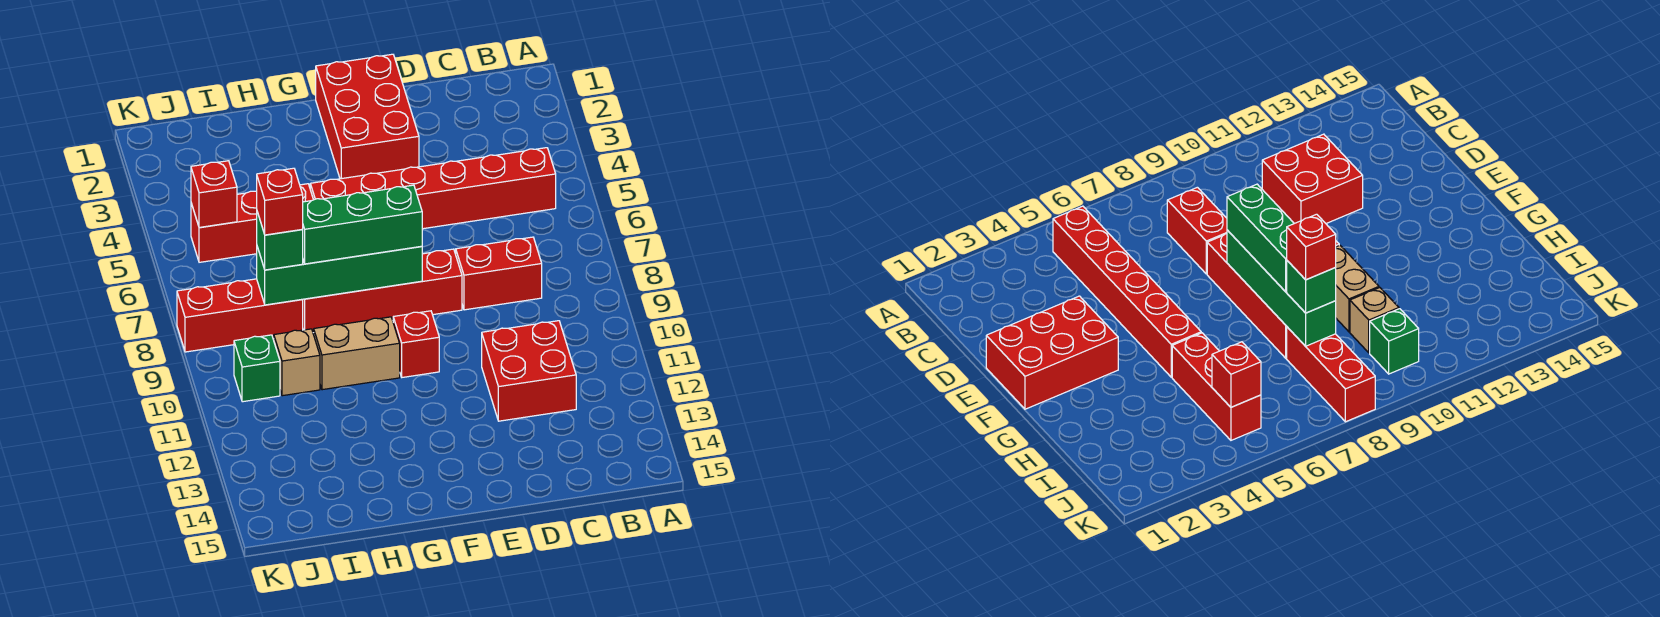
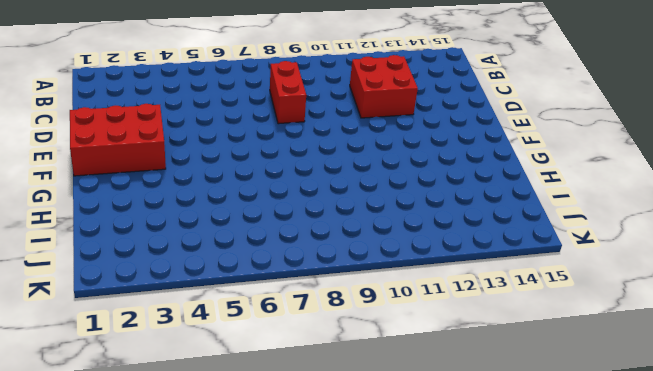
none -> red 1x6 brick [310,148,556,229]
none -> red 1x4 brick [303,249,462,333]
none -> red 1x1 brick [393,311,439,377]

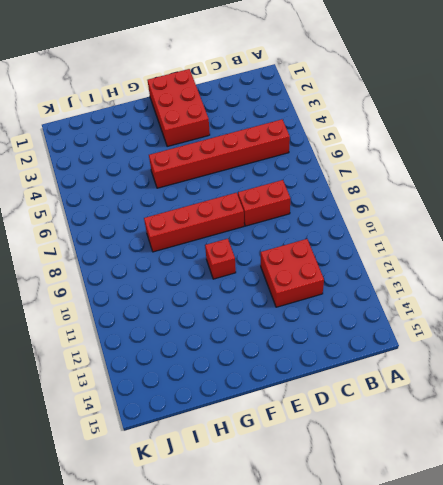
none -> tan 1x2 brick [314,317,400,390]
none -> red 1x3 brick [191,184,313,262]
none -> red 1x3 brick [177,279,303,352]

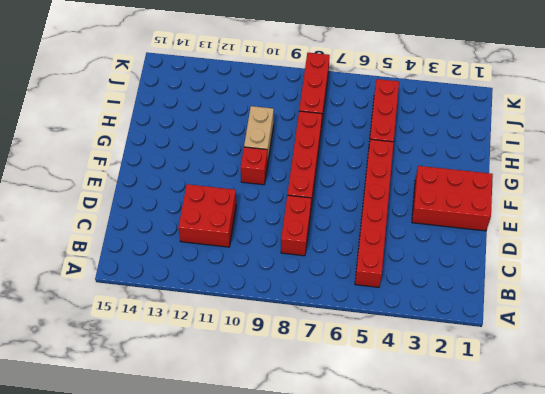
none -> tan 1x1 brick [274,329,320,396]
none -> green 1x1 brick [234,335,280,402]
none -> green 1x4 brick [257,246,422,305]

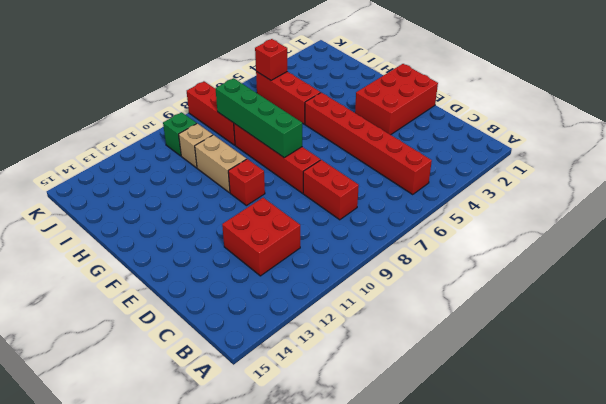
none -> green 1x3 brick [302,185,422,264]
none -> green 1x1 brick [257,212,303,270]
none -> red 1x1 brick [257,168,303,235]

